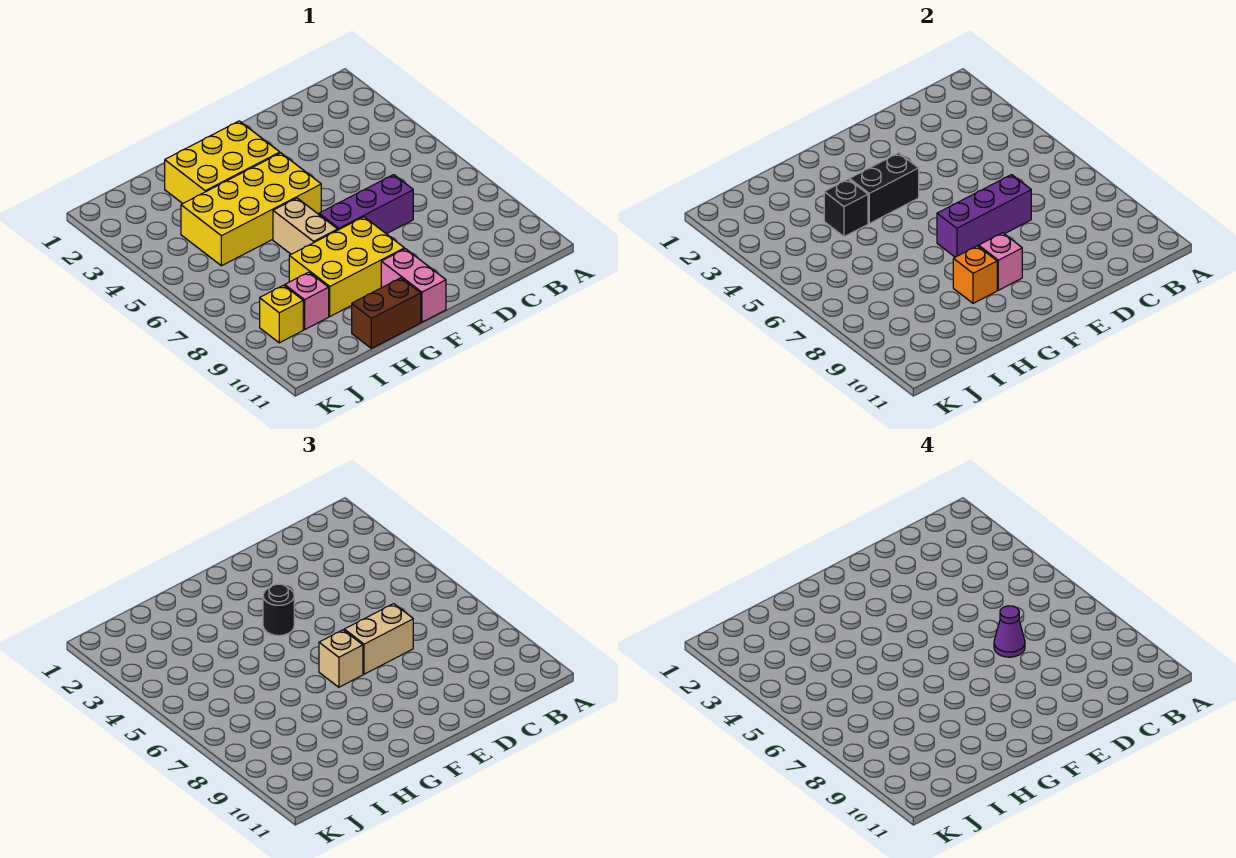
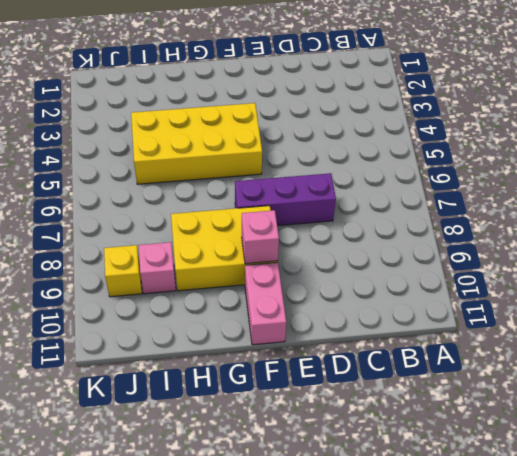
none -> yellow 2x3 brick [165,121,280,203]
none -> tan 1x2 brick [273,198,338,254]
none -> brown 1x2 brick [352,278,421,348]

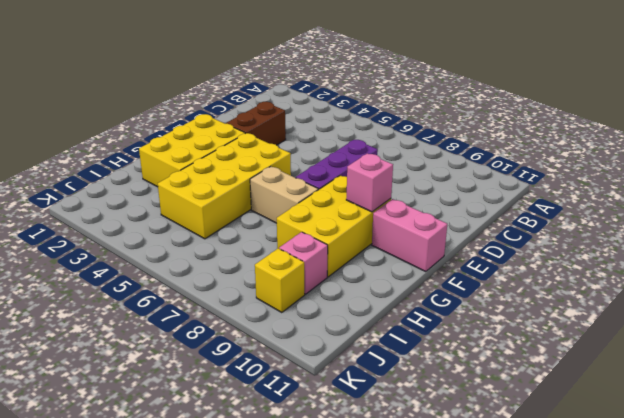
brown 1x2 brick [226,102,286,145] -> brown 1x2 brick moved to [352,278,421,348]
none -> purple 1x3 brick [937,175,1031,257]
none -> black 1x2 brick [849,153,919,223]
none -> orange 1x1 brick [953,246,997,303]

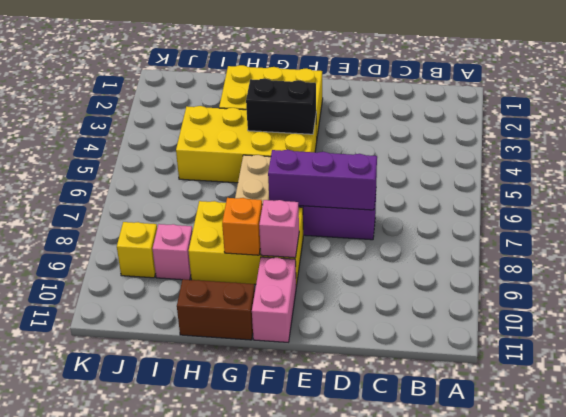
none -> black 1x1 brick [824,179,868,237]
none -> tan 1x2 brick [344,604,413,674]
none -> black 1x1 round brick [263,584,294,636]

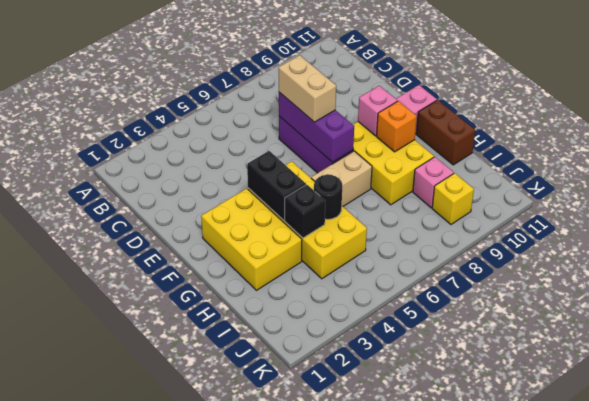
black 1x1 round brick [314,174,342,219] -> black 1x1 round brick moved to [263,584,294,636]
none -> tan 1x1 brick [319,630,363,687]
none -> purple 1x1 cone [994,606,1025,657]

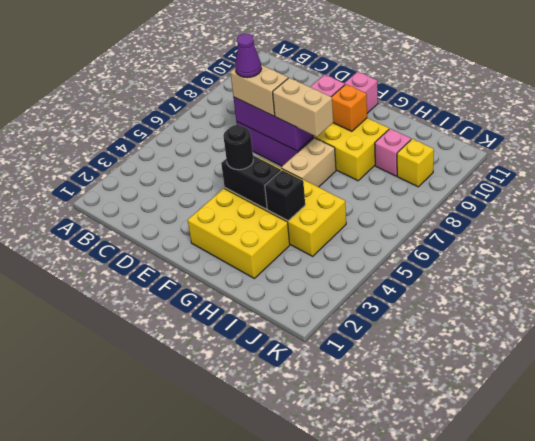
tan 1x2 brick [273,78,333,137] -> tan 1x1 brick [319,630,363,687]
none -> brown 1x2 brick [352,278,421,348]

